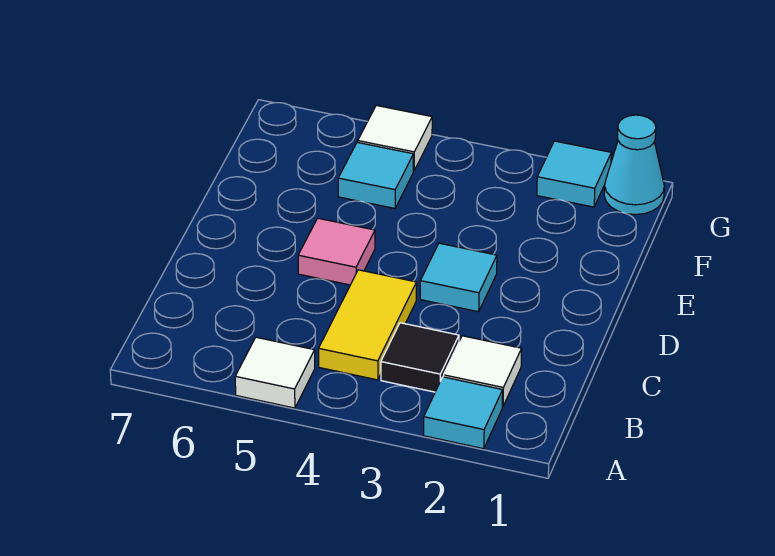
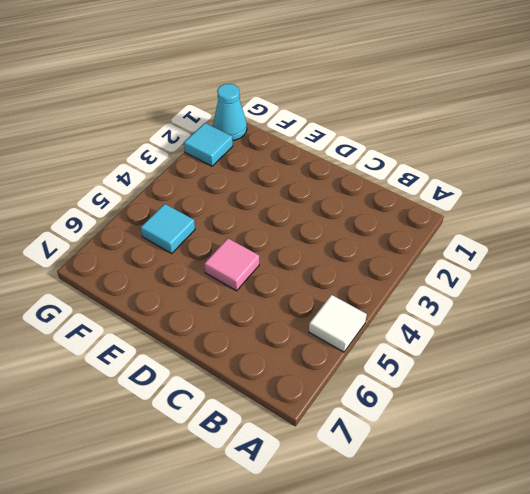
none -> cyan 1x1 tile [424,377,503,449]
none -> white 1x1 tile [443,336,522,407]

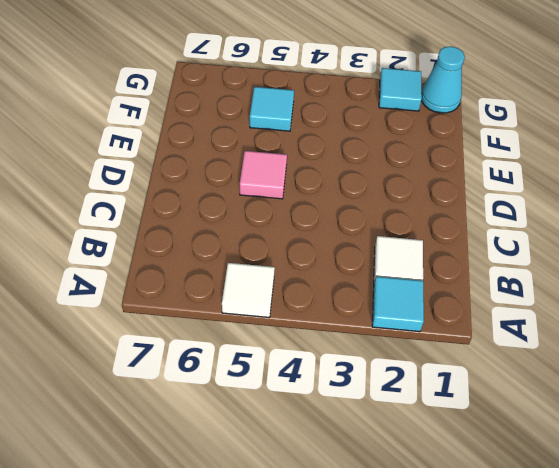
none -> black 1x1 tile [381,323,459,392]
none -> yellow 1x2 tile [319,270,417,380]

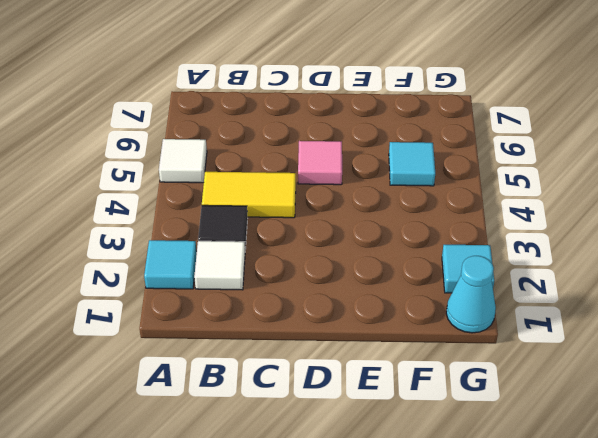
none -> cyan 1x1 tile [420,243,497,312]
none -> white 1x1 tile [358,105,432,171]

